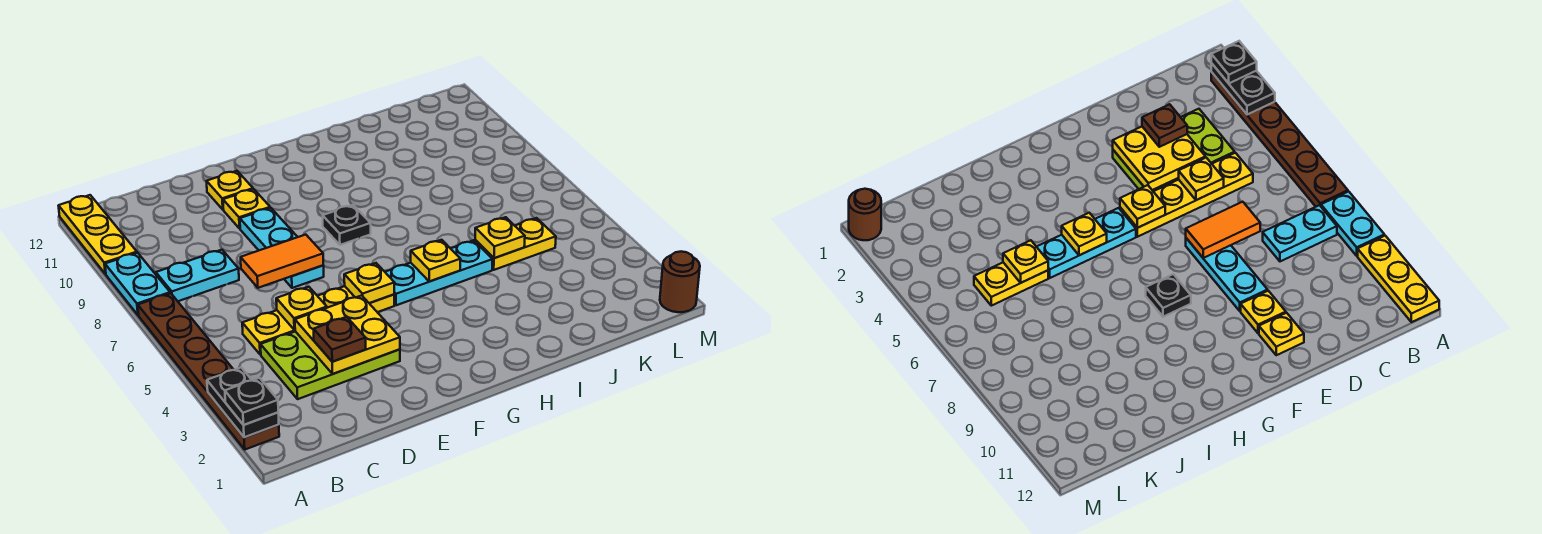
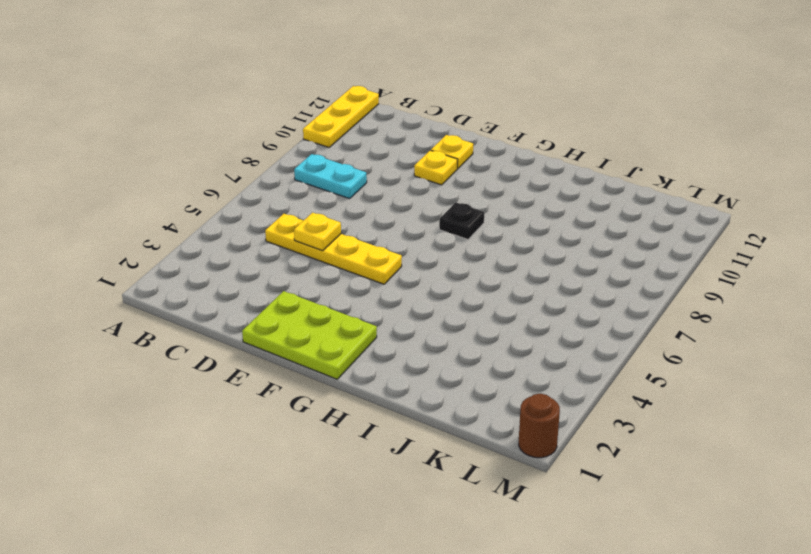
lime 2x3 plate [242,291,377,379] -> lime 2x3 plate moved to [261,331,400,399]
none -> brown 1x6 plate [138,293,279,449]
none -> cyan 1x2 plate [105,253,170,315]
none -> cyan 1x3 plate [240,208,324,288]

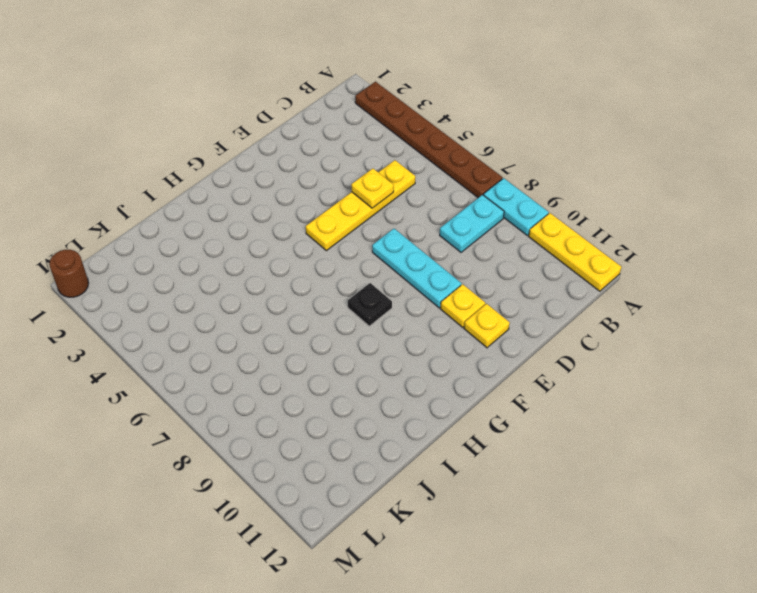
none -> lime 2x3 plate [261,331,400,399]
none -> cyan 1x3 plate [385,240,493,305]
none -> yellow 1x2 plate [475,218,556,270]

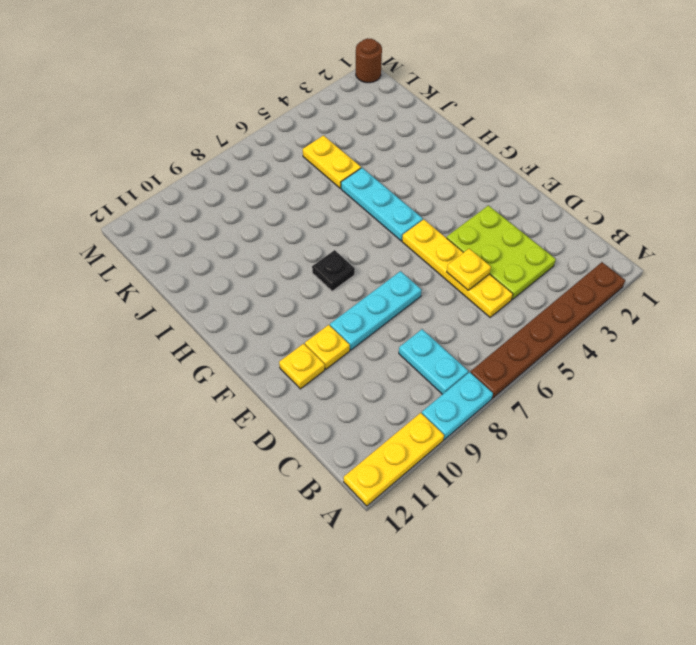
none -> black 1x2 plate [207,368,279,437]
none -> yellow 2x2 plate [295,295,400,374]
none -> orange 1x2 tile [241,235,323,288]

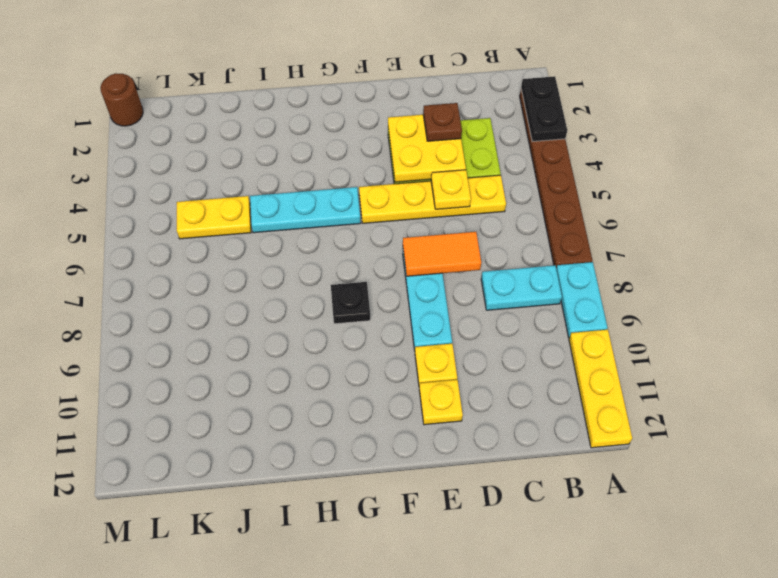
none -> yellow 1x1 plate [344,263,394,303]
none -> yellow 1x1 plate [411,240,461,282]
none -> yellow 1x1 plate [475,217,525,258]

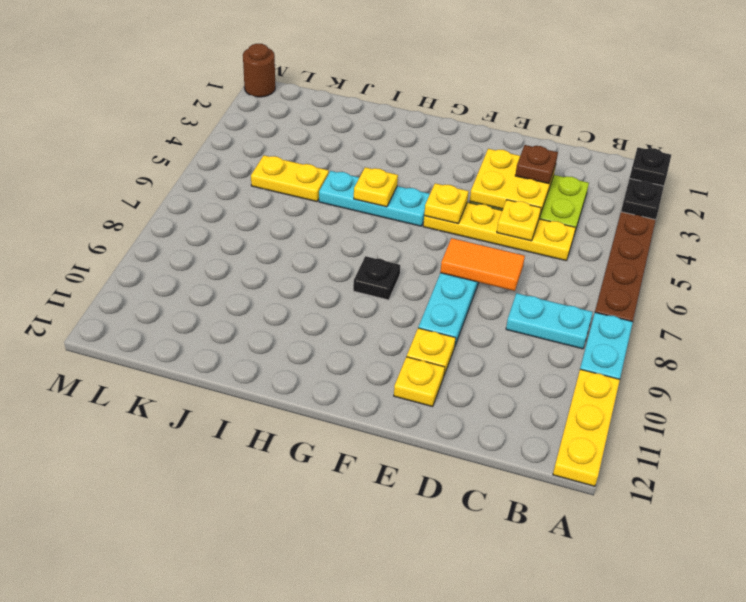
none -> yellow 1x1 plate [475,217,525,258]

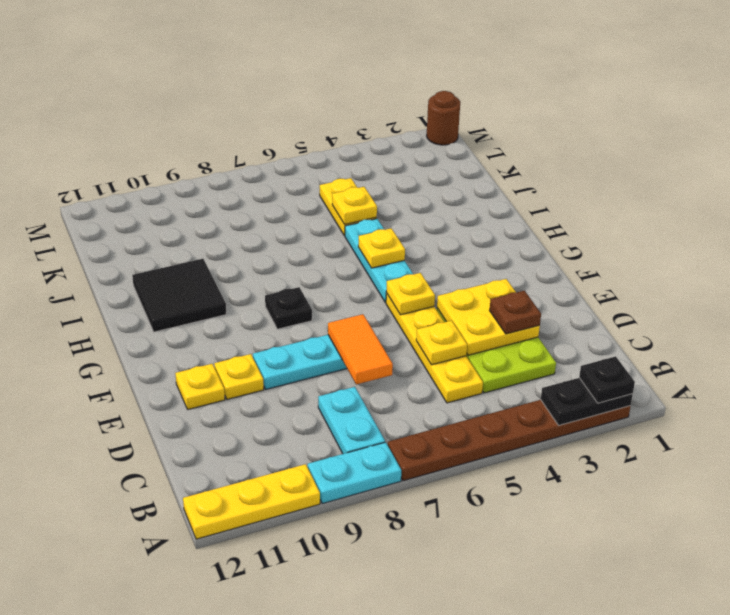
black 2x2 tile [132,259,226,332] -> none

